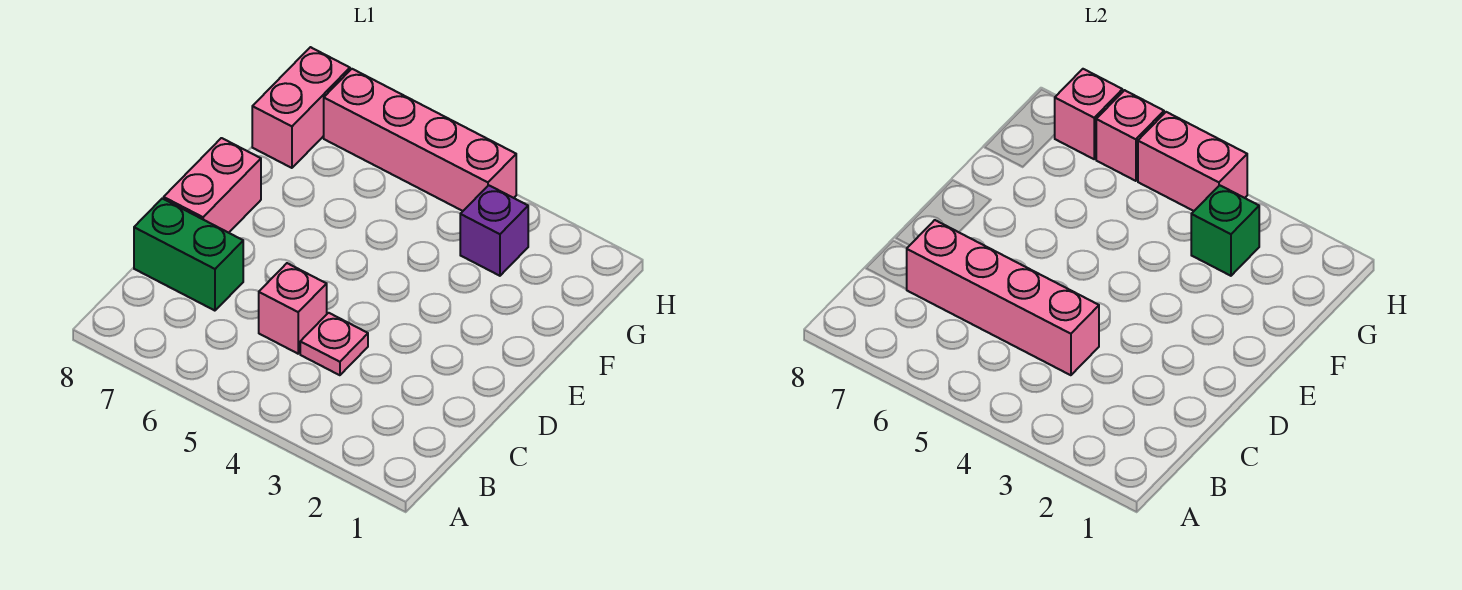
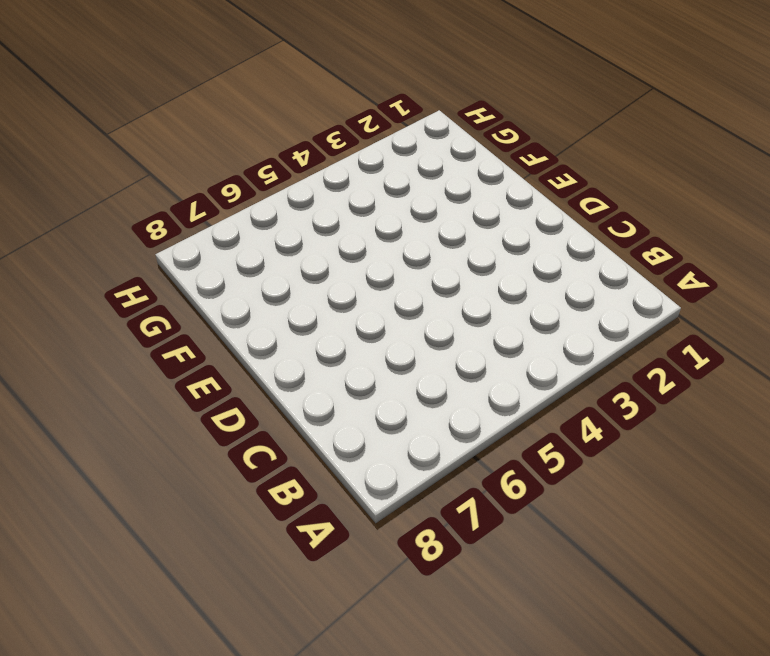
none -> pink 1x1 plate [300,313,368,375]
none -> pink 1x1 brick [259,263,327,354]
none -> green 1x2 brick [134,199,243,311]

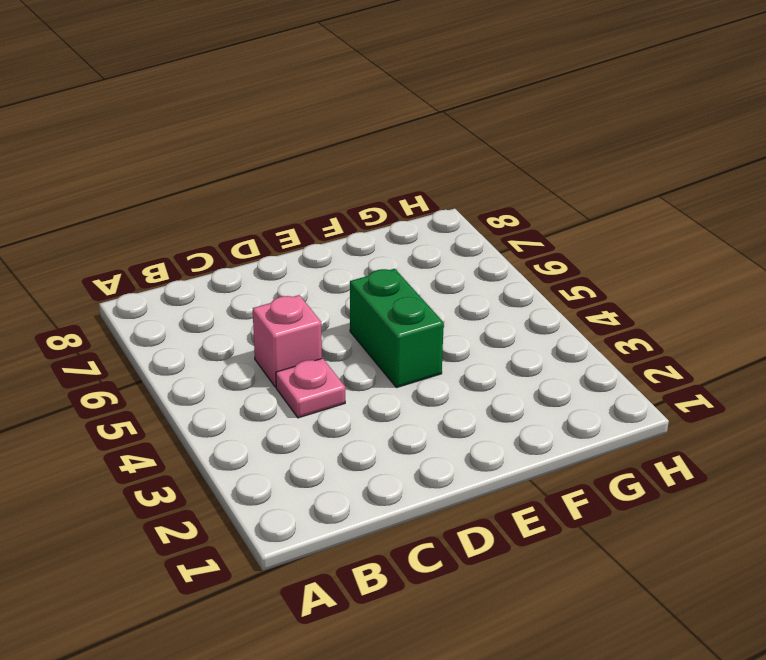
green 1x2 brick [350,269,444,388] -> green 1x2 brick moved to [134,199,243,311]
none -> pink 1x2 brick [164,138,261,233]
none -> purple 1x1 brick [460,185,528,276]
none -> pink 1x2 brick [252,47,350,168]

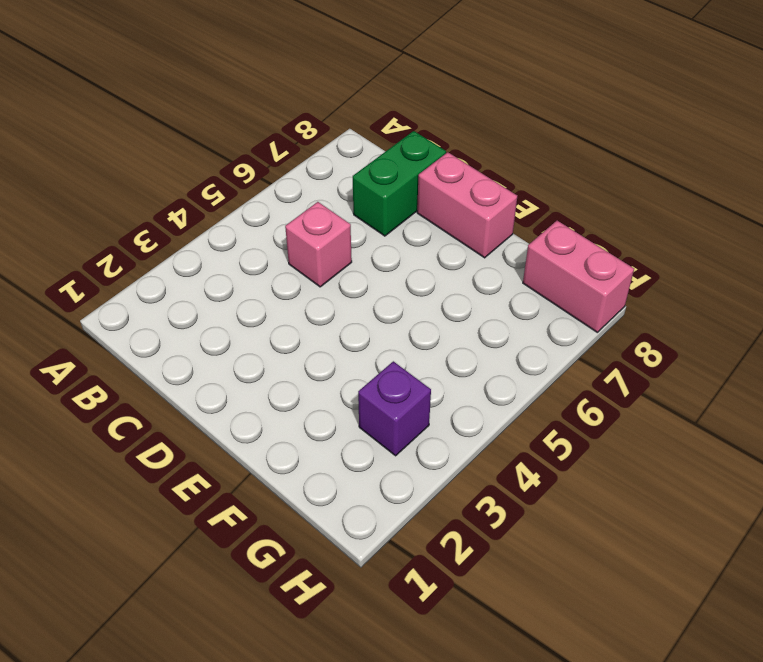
none -> pink 1x1 plate [300,313,368,375]
none -> pink 1x4 brick [324,69,516,211]
none -> pink 1x4 brick [906,220,1099,375]

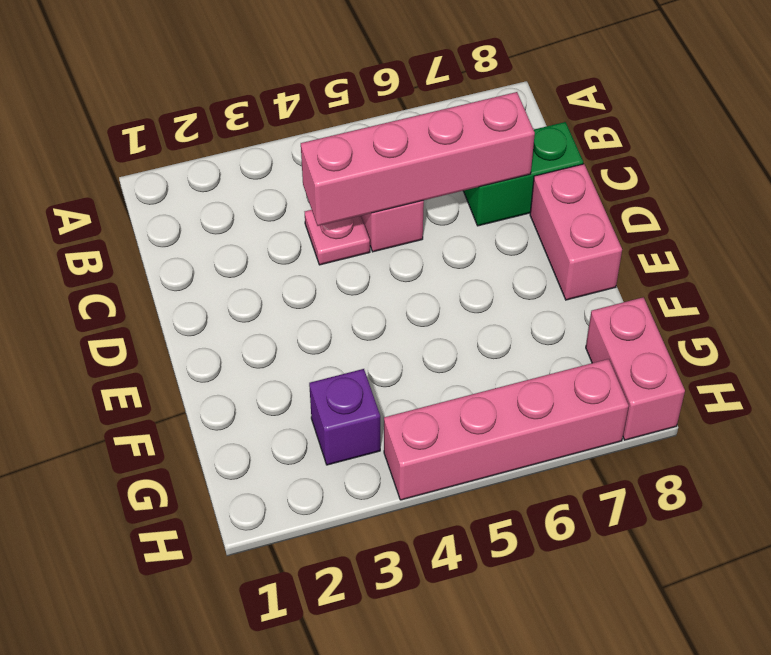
none -> green 1x1 brick [1191,185,1259,276]
none -> pink 1x2 brick [1138,112,1247,211]
none -> pink 1x1 brick [1096,90,1164,181]

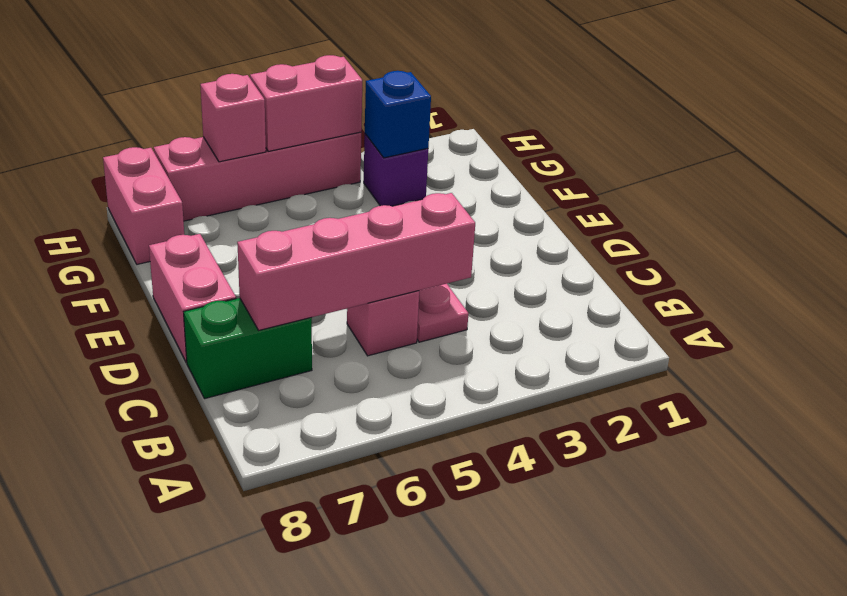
blue 1x1 brick [365,71,431,158] -> green 1x1 brick [1191,185,1259,276]
none -> pink 1x1 brick [1055,69,1122,159]

